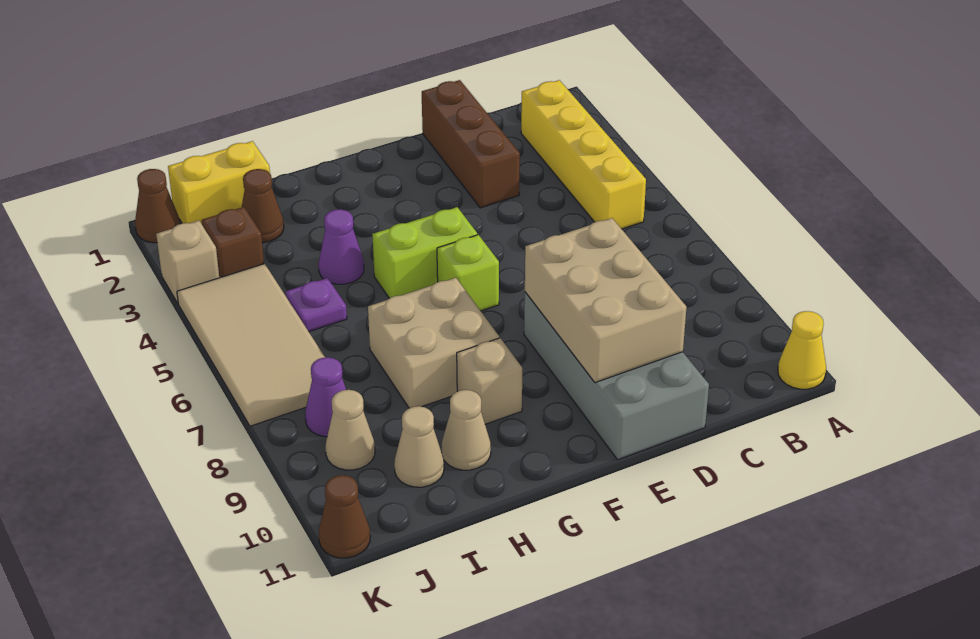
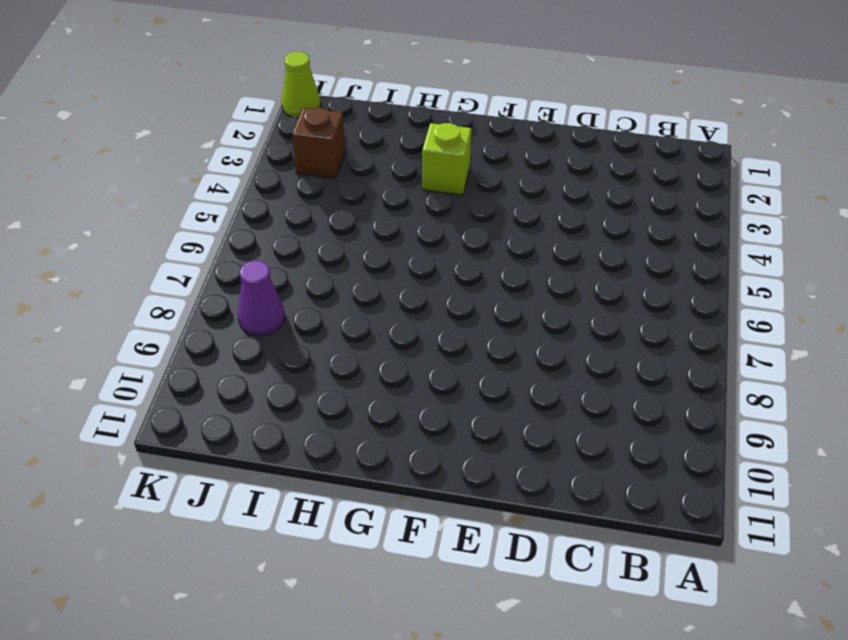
lime 1x1 brick [422,123,471,195] -> lime 1x1 brick moved to [437,235,499,311]
lime 1x1 cone [282,52,321,118] -> brown 1x1 cone [135,169,180,243]
none -> yellow 1x1 cone [778,311,826,389]
none -> yellow 1x4 brick [521,80,646,229]
none -> brown 1x3 brick [422,80,520,208]

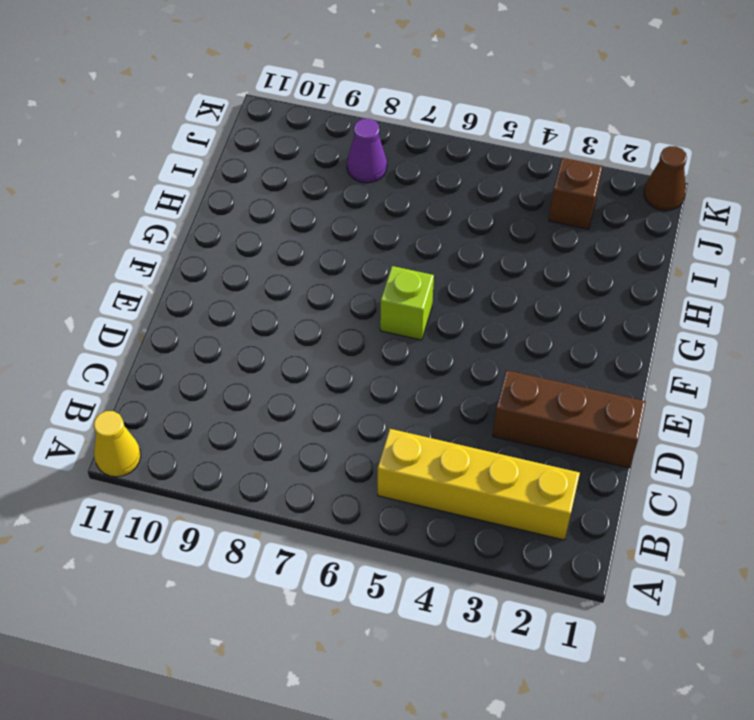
none -> grey 2x4 brick [524,292,709,460]
none -> lime 1x2 brick [372,207,477,298]
none -> tan 2x2 brick [368,278,499,408]

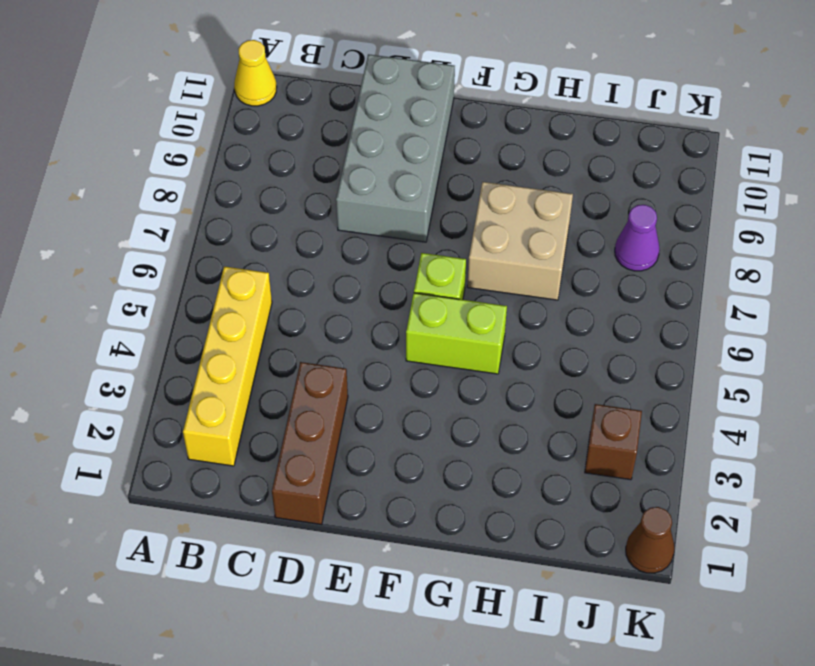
none -> tan 1x1 brick [457,338,522,424]
none -> purple 1x1 cone [319,209,364,284]
none -> tan 1x1 cone [442,390,491,470]

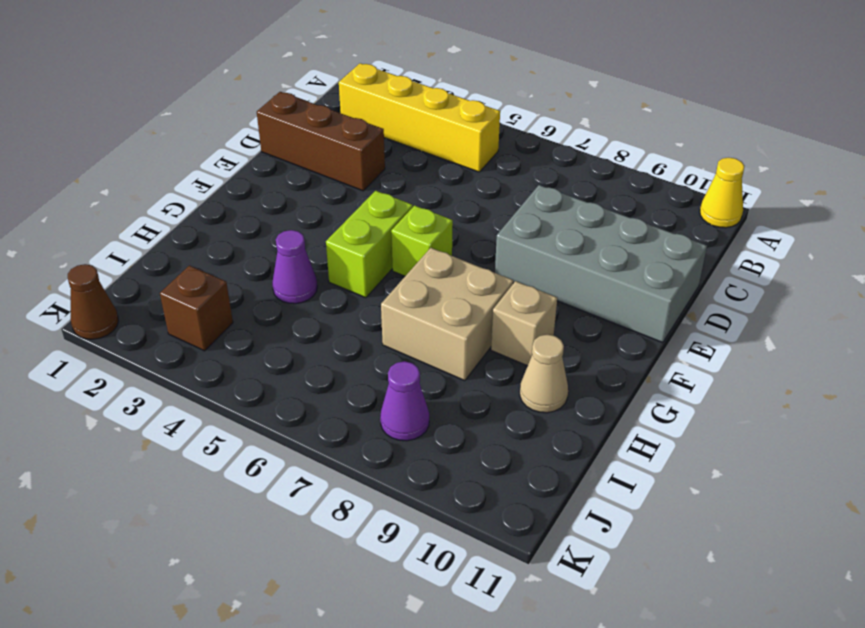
none -> yellow 1x2 brick [168,141,270,224]
none -> brown 1x1 cone [242,169,284,243]
none -> purple 1x1 plate [285,278,347,332]

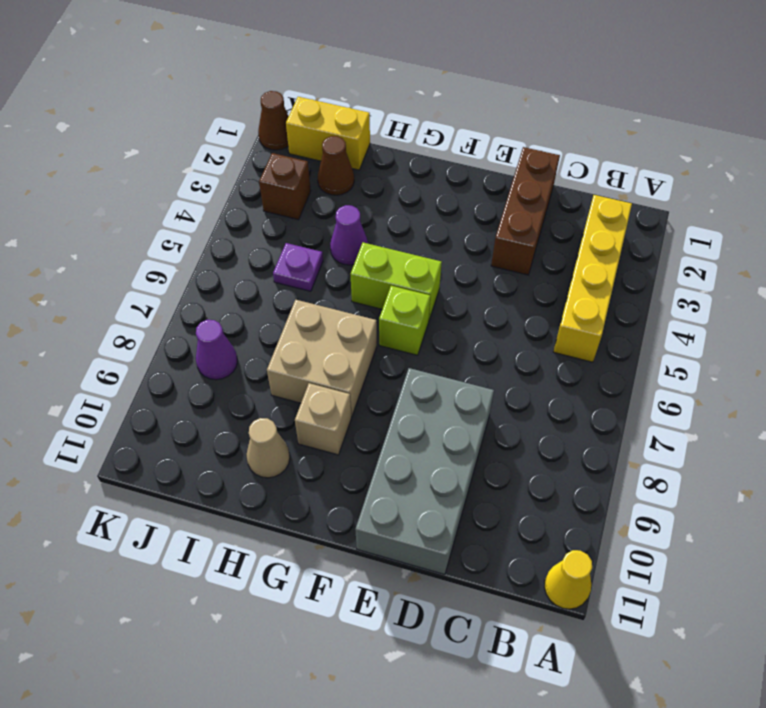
none -> tan 1x1 cone [394,406,444,487]
none -> tan 2x4 tile [177,264,325,426]
none -> tan 1x1 cone [325,390,375,470]

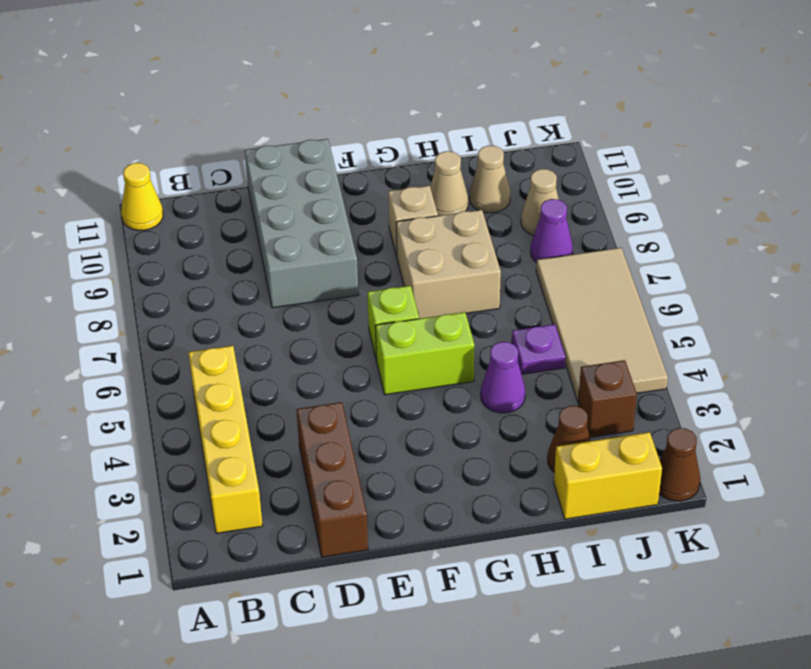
none -> tan 1x1 brick [156,221,219,303]
none -> brown 1x1 cone [319,475,370,558]
none -> tan 2x3 brick [525,218,687,383]

